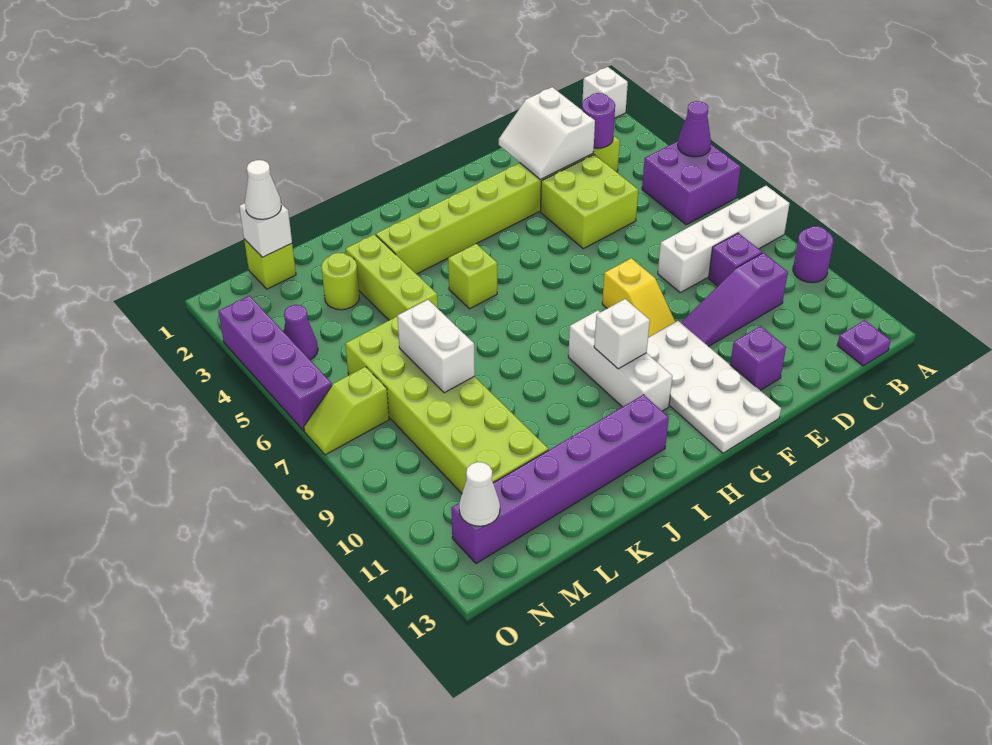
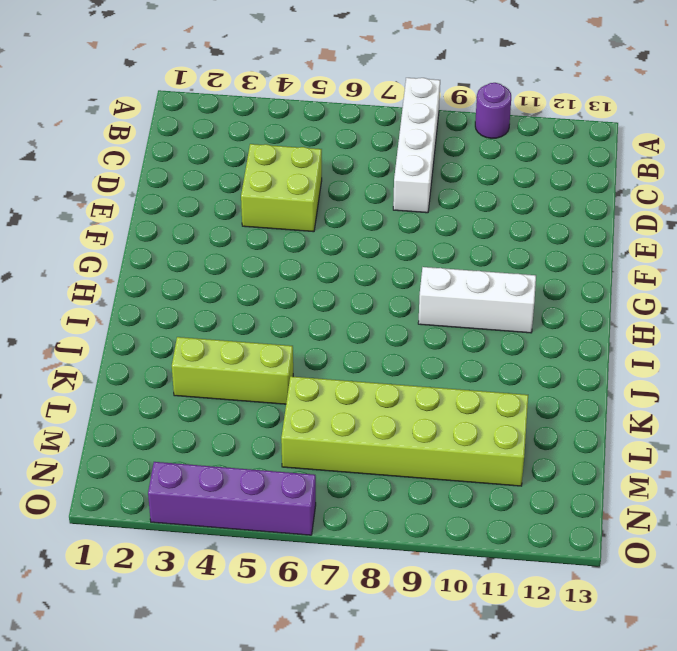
none -> white 1x1 brick [582,67,628,118]
none -> purple 2x2 brick [642,141,741,225]
none -> purple 1x1 plate [837,320,891,366]
none -> lime 1x8 brick [376,135,620,274]

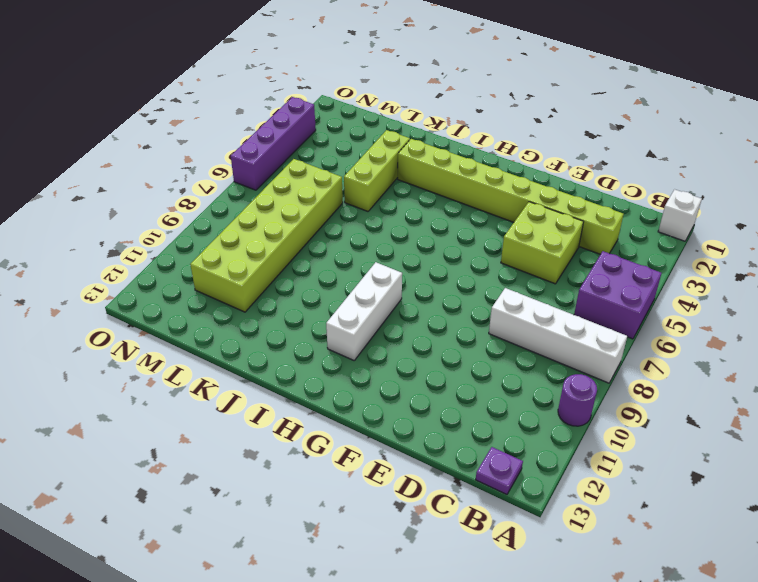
none -> purple 1x1 brick [709,233,762,286]
none -> purple 1x3 slope [681,253,788,347]
none -> purple 1x1 brick [730,326,786,390]
none -> yellow 1x2 slope [602,258,675,337]

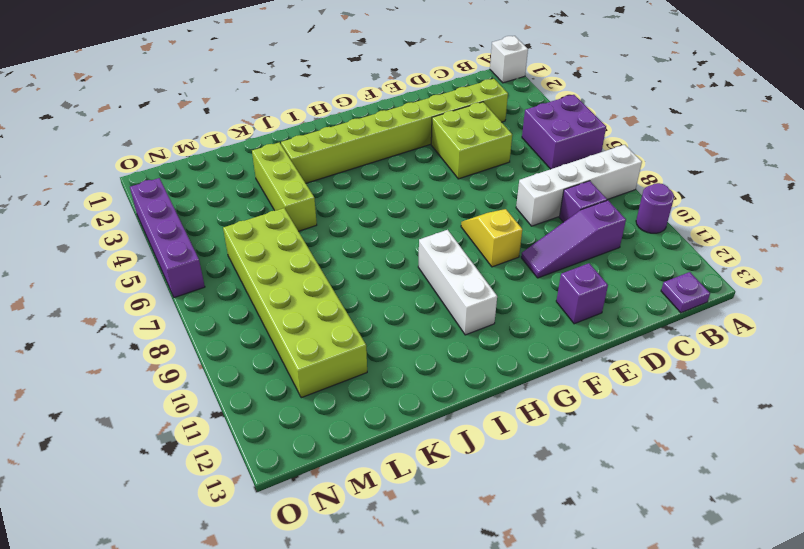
yellow 1x2 slope [461,209,522,267] -> yellow 1x2 slope turned to [602,258,675,337]
none -> white 2x4 plate [647,321,781,453]
none -> lime 1x1 brick [448,244,497,309]
none -> purple 1x6 brick [451,395,669,564]
none -> lime 1x1 round brick [321,253,359,310]

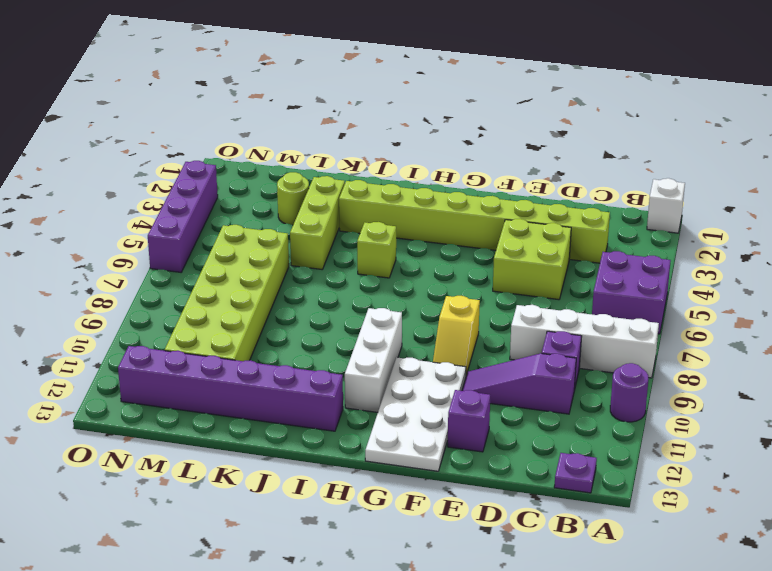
none -> lime 1x1 brick [244,239,296,289]
none -> purple 1x1 cone [284,305,318,360]
none -> lime 1x2 slope [304,367,389,455]
none -> purple 1x1 cone [678,101,711,157]

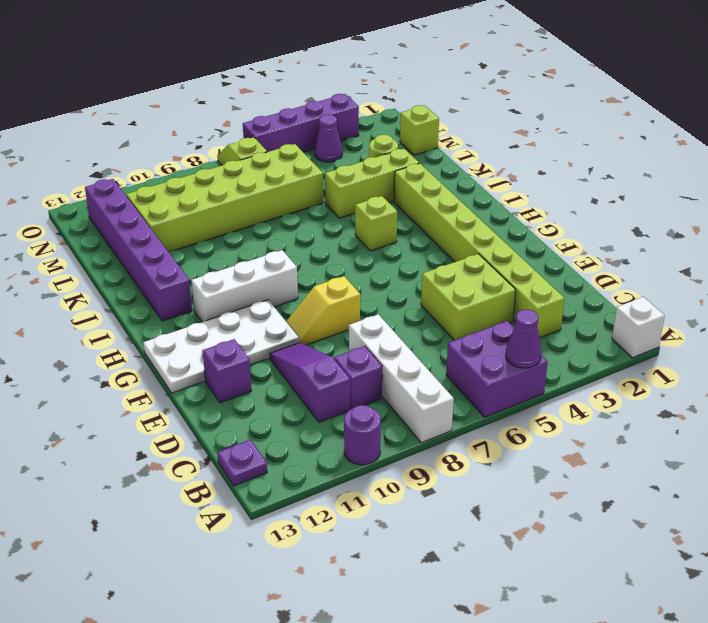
none -> purple 1x1 round brick [582,93,615,148]
none -> white 2x2 slope [499,87,595,180]
none -> white 1x1 brick [594,299,650,369]
none -> white 1x2 brick [397,300,475,393]

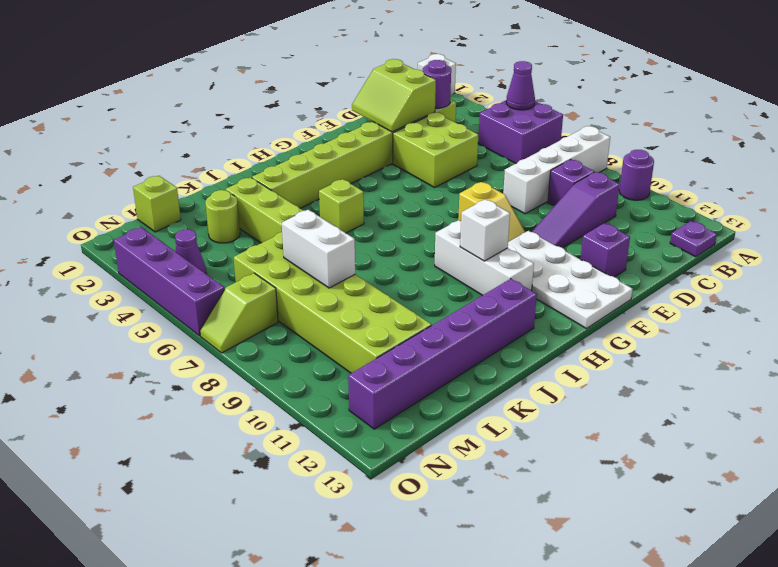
lime 2x2 slope [352,59,436,132] -> white 2x2 slope [499,87,595,180]
none -> white 1x1 brick [239,203,292,257]
none -> white 1x1 cone [459,462,500,526]
none -> white 1x1 cone [245,160,281,219]

